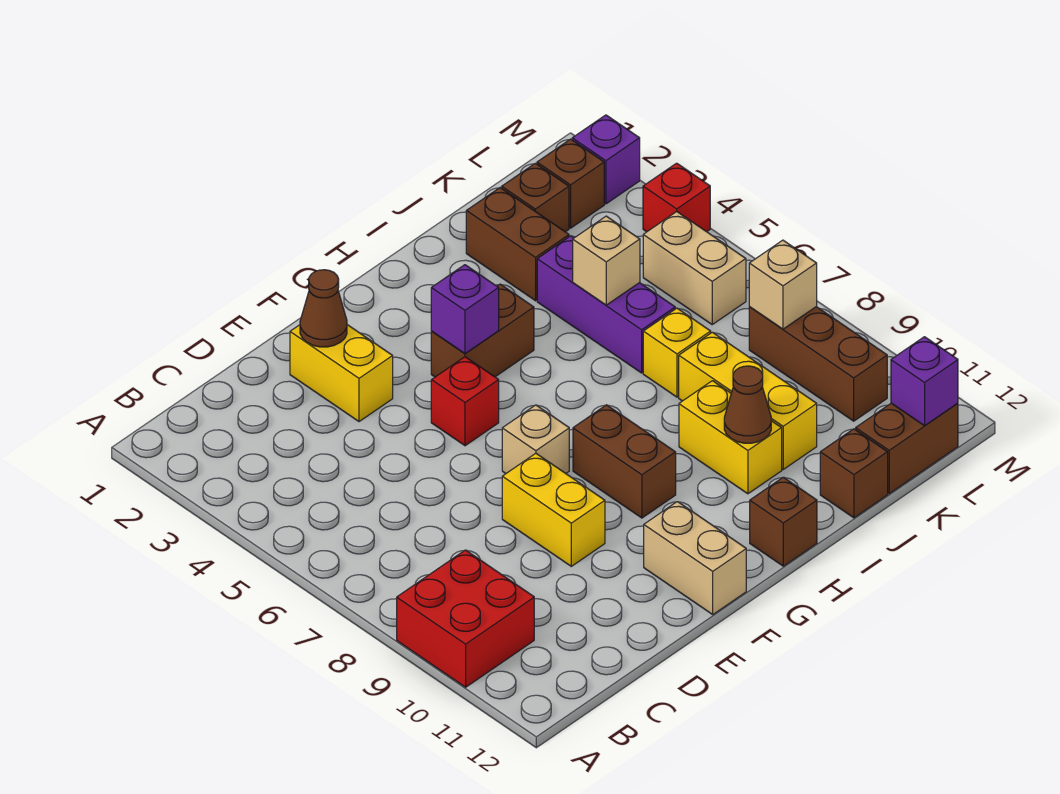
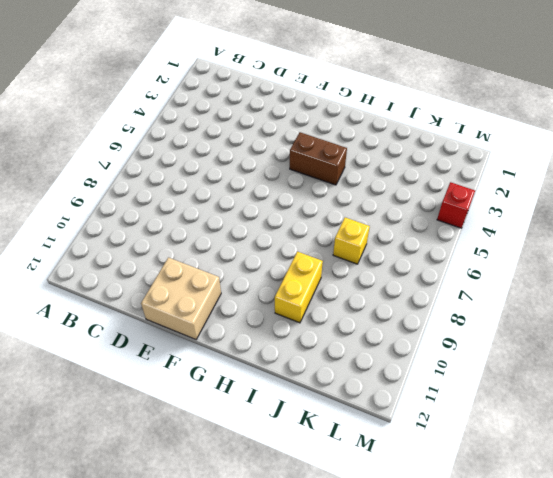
tan 2x2 brick [141,258,221,339] -> tan 1x2 brick [644,502,746,614]
none -> red 2x2 brick [397,550,534,687]
none -> yellow 1x2 brick [290,325,393,422]
none -> yellow 1x2 brick [502,453,605,566]

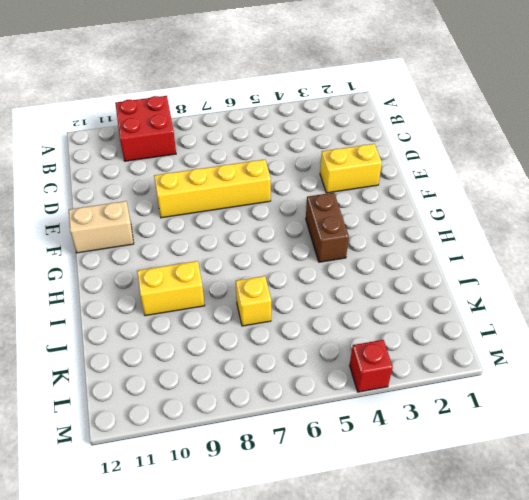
yellow 1x4 brick [154,159,271,218] -> yellow 1x2 brick [502,453,605,566]
none -> red 1x1 brick [431,357,499,446]
none -> tan 1x1 brick [502,405,569,473]
none -> brown 1x2 brick [573,405,676,518]

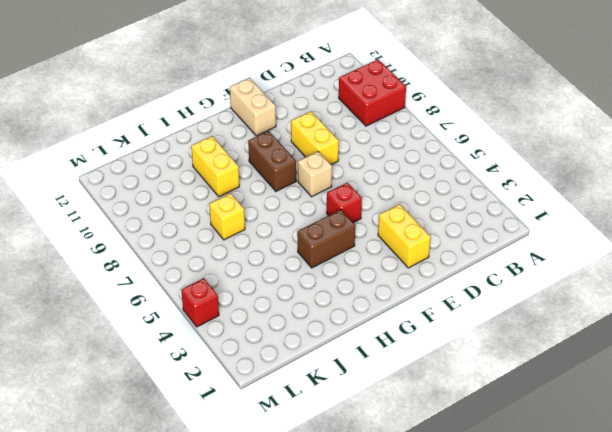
none -> brown 1x1 brick [750,477,817,566]
none -> brown 1x2 brick [466,188,569,301]
none -> purple 1x3 brick [537,236,675,373]

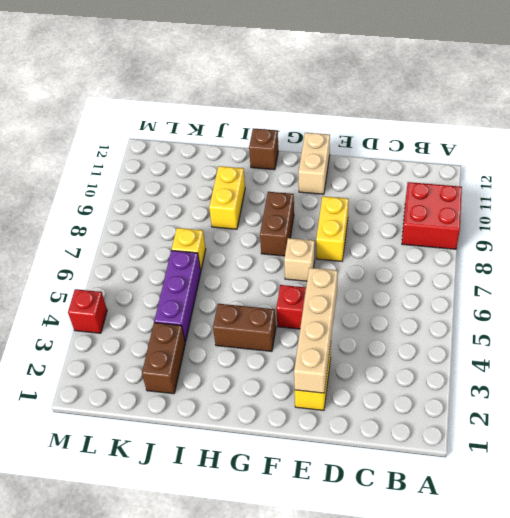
tan 1x4 brick [294,268,338,393] -> brown 1x1 cone [300,270,347,347]
none -> yellow 1x3 brick [679,332,817,469]
none -> brown 1x1 brick [820,429,888,518]
none -> brown 1x1 brick [502,163,569,232]

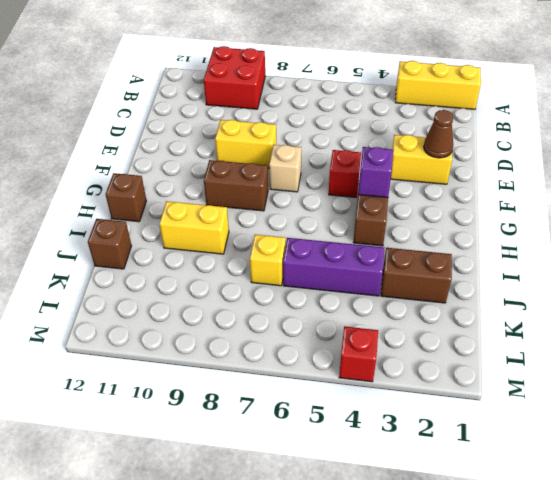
yellow 1x3 brick [395,61,481,109] -> yellow 1x3 brick moved to [679,332,817,469]
none -> tan 1x2 brick [644,502,746,614]
none -> brown 1x1 brick [502,163,569,232]
none -> brown 1x2 brick [856,403,958,493]

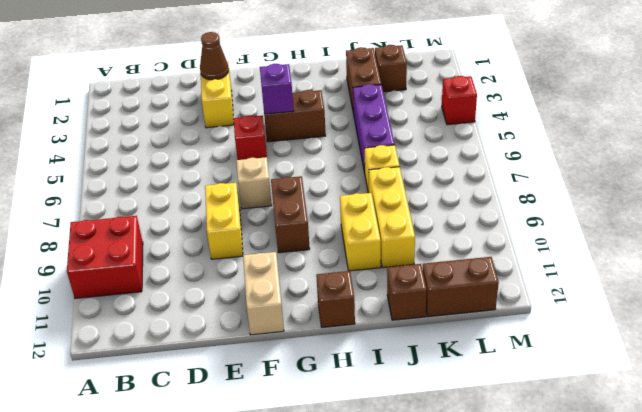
none -> brown 1x1 brick [537,139,604,228]
none -> tan 1x2 brick [643,212,746,324]
none -> brown 1x3 brick [749,307,887,421]

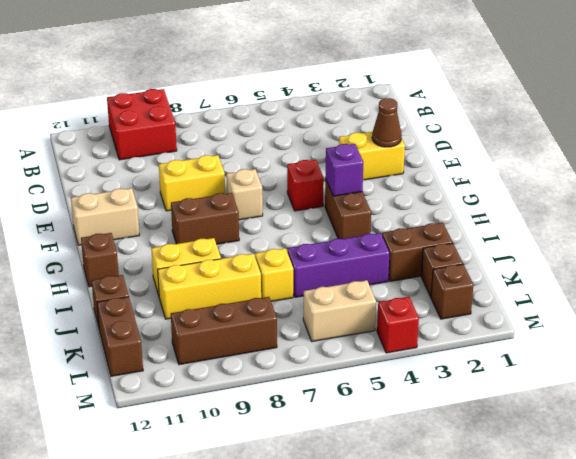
none -> purple 1x1 brick [572,115,640,204]
none -> brown 1x1 cone [724,366,771,443]
none -> tan 1x1 brick [573,216,640,305]

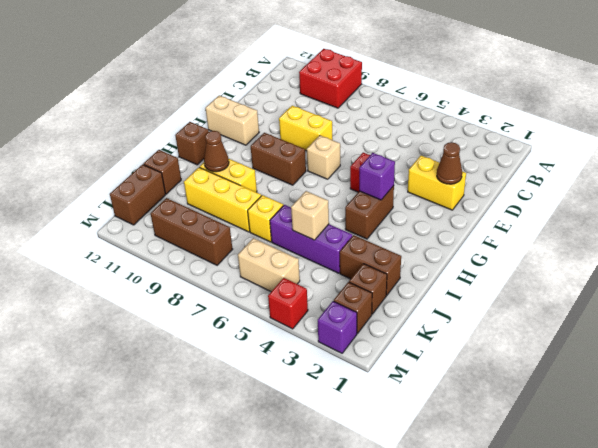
none -> tan 1x1 brick [749,240,817,329]
none -> purple 1x1 brick [891,337,958,426]

